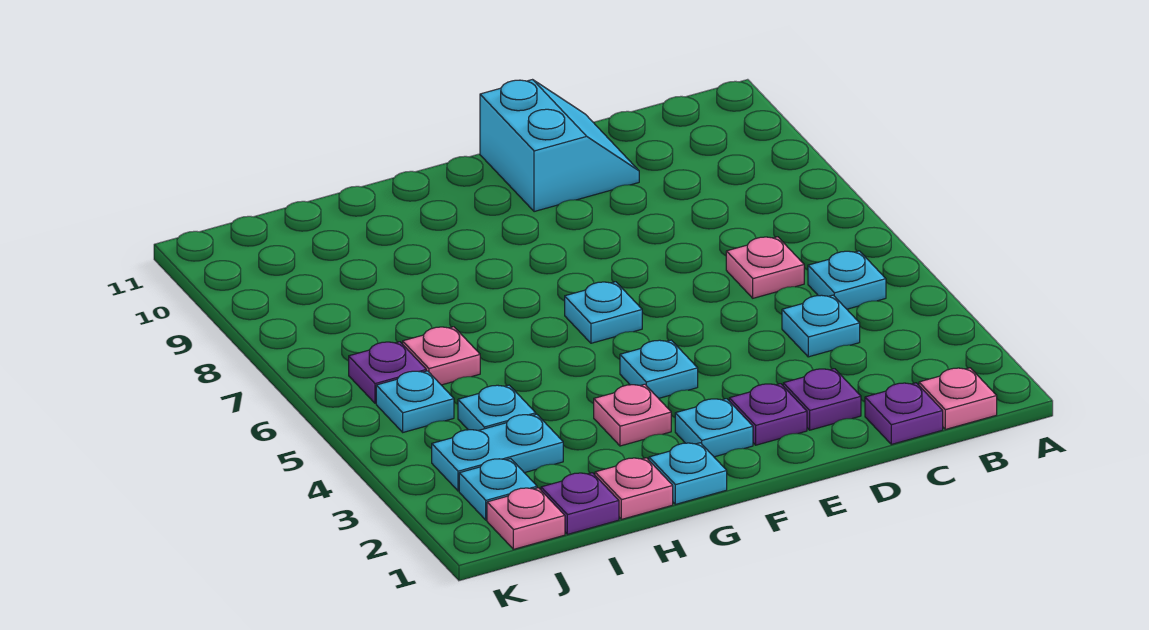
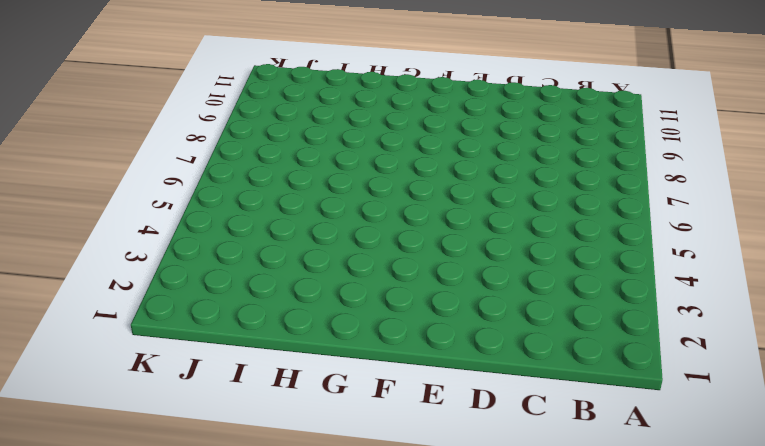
none -> pink 1x1 plate [919,368,997,429]
none -> cyan 1x1 plate [808,251,886,309]
none -> purple 1x1 plate [865,383,943,444]

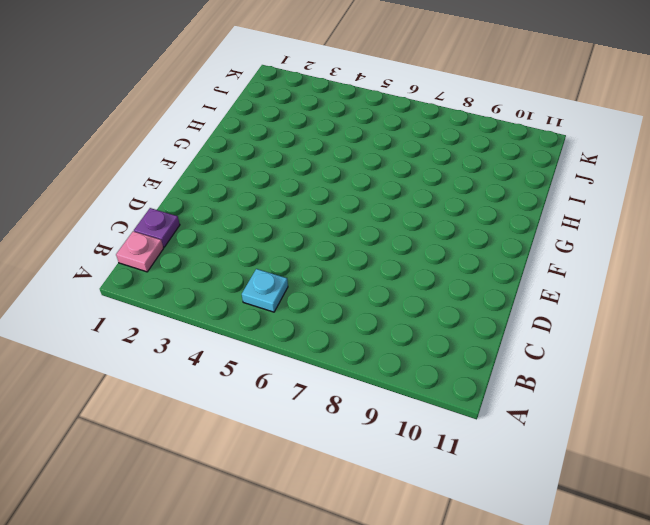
none -> cyan 1x1 plate [782,295,860,357]
none -> pink 1x1 plate [726,237,804,298]
none -> purple 1x1 plate [783,369,861,430]

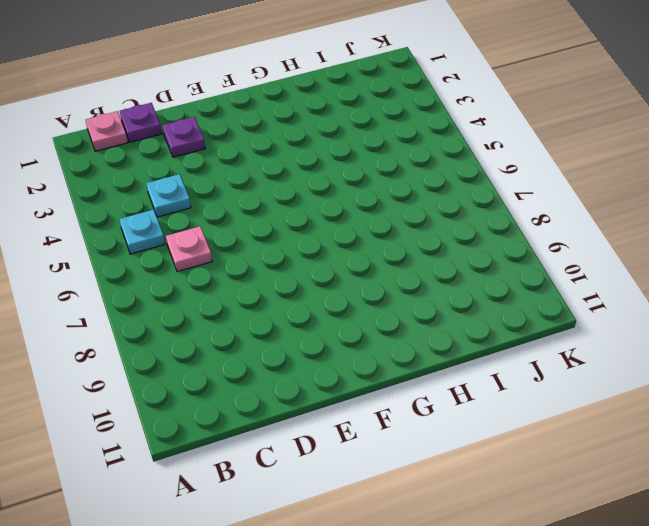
none -> cyan 2x2 slope [480,80,639,212]
none -> purple 1x1 plate [729,384,807,445]
none -> cyan 1x1 plate [675,399,753,457]

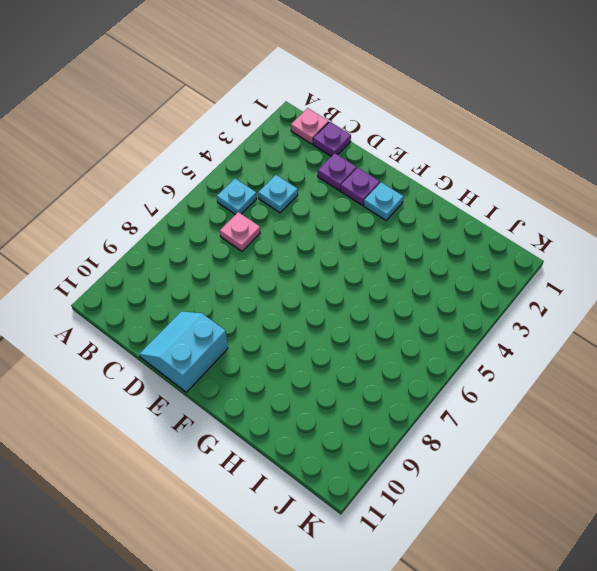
none -> cyan 1x1 plate [620,340,698,398]
none -> cyan 1x1 plate [565,282,642,343]
none -> cyan 1x1 plate [649,443,727,504]

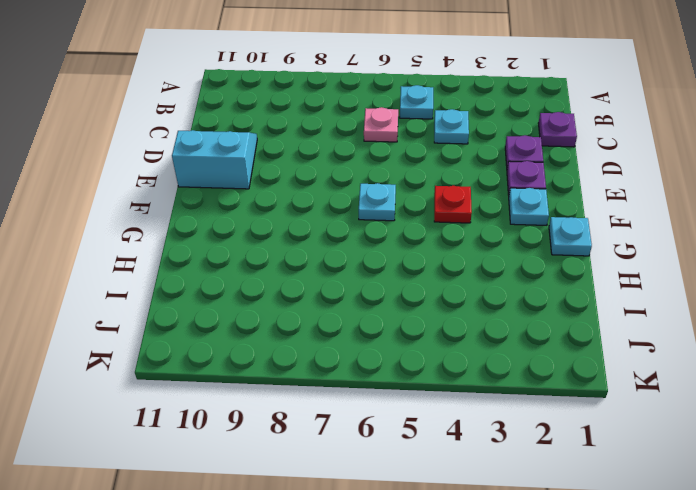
red 1x1 plate [434,186,472,223] -> cyan 1x1 plate [620,340,698,398]
none -> pink 1x1 plate [919,368,997,429]
none -> pink 1x1 plate [594,384,671,446]
none -> pink 1x1 plate [595,458,673,519]

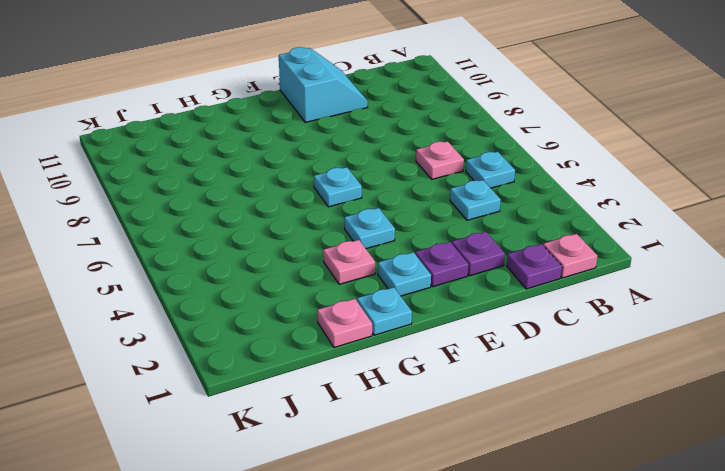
none -> purple 1x1 plate [541,473,619,534]
none -> cyan 1x2 plate [432,414,563,491]
none -> cyan 1x1 plate [458,385,536,431]

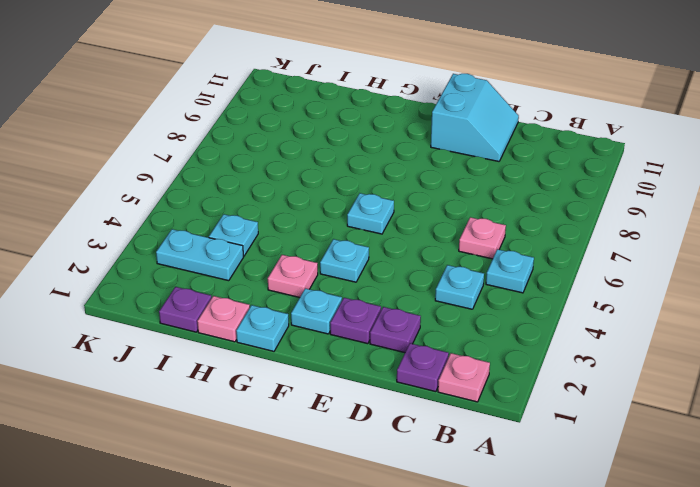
none -> pink 1x1 plate [403,327,480,385]
none -> pink 1x1 plate [487,488,565,549]
none -> cyan 1x1 plate [459,459,537,520]

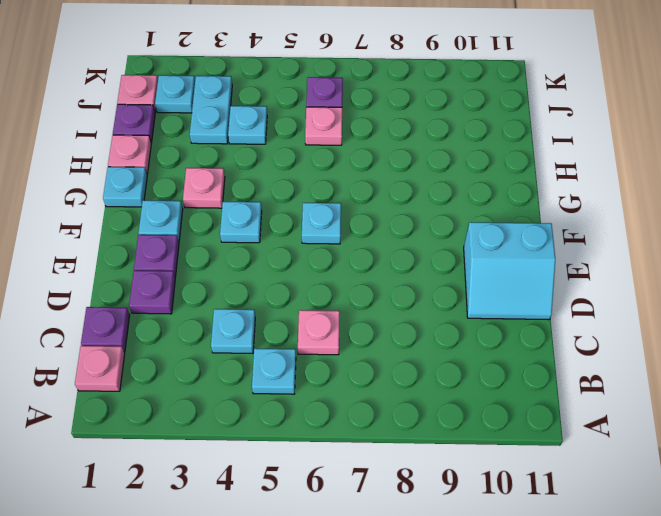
none -> cyan 1x1 plate [376,371,454,432]

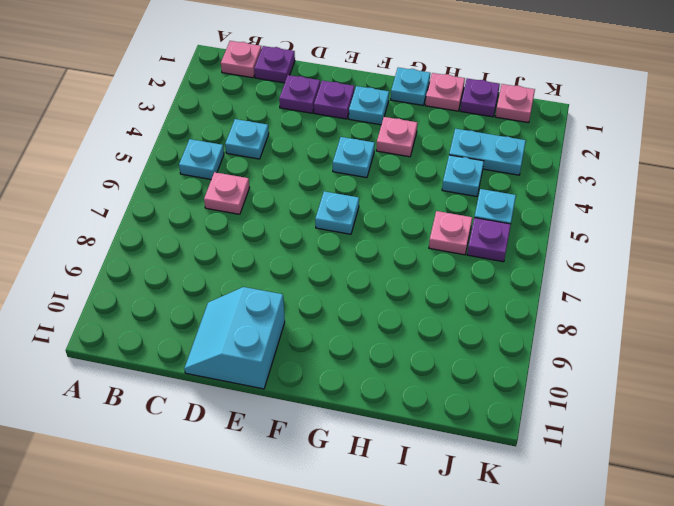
none -> cyan 1x1 plate [459,459,537,520]

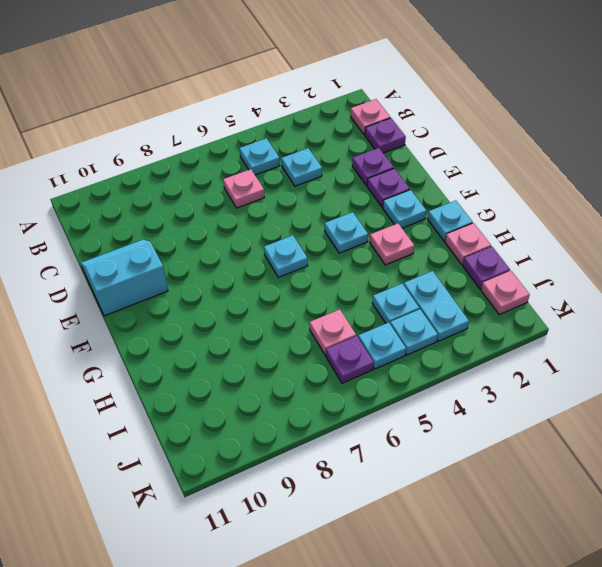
cyan 1x1 plate [390,309,438,355] -> cyan 1x1 plate moved to [459,459,537,520]

